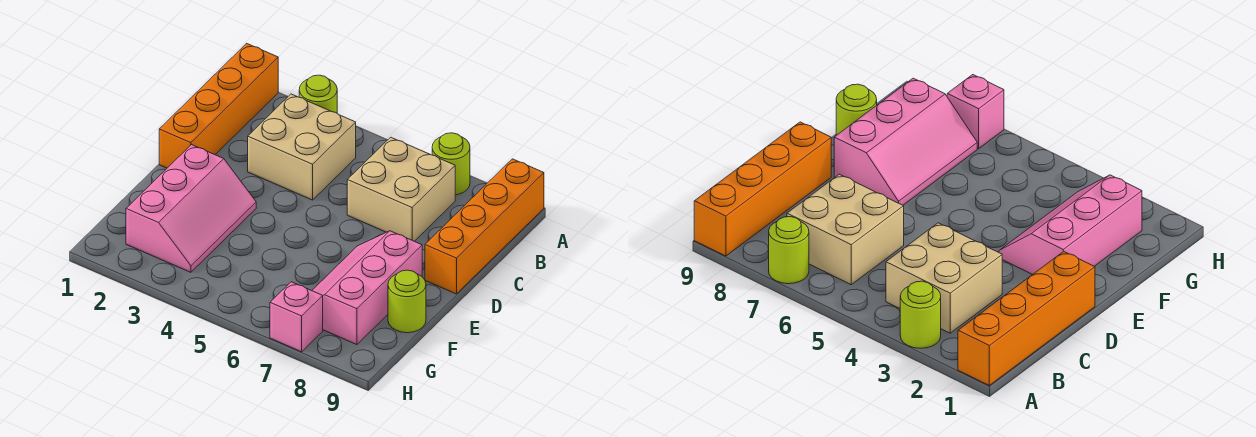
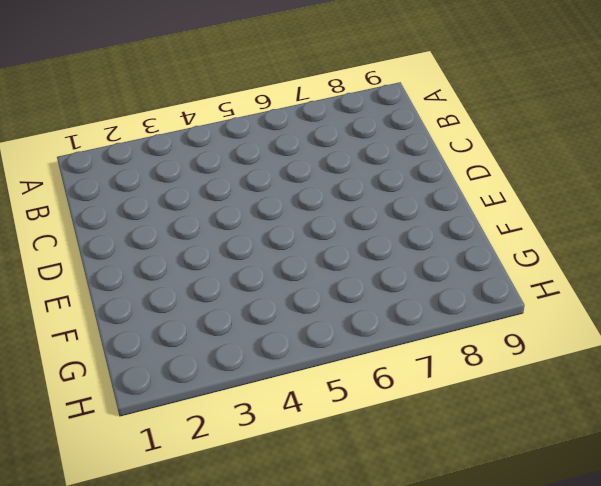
none -> orange 1x4 brick [159,43,278,168]
none -> lime 1x1 round brick [299,75,337,113]

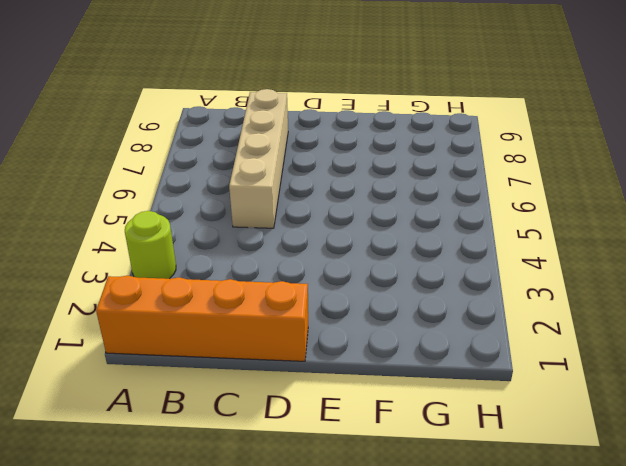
tan 1x4 brick [229,89,288,228] -> tan 2x2 brick [347,137,455,241]
none -> lime 1x1 round brick [432,133,470,195]
none -> orange 1x4 brick [425,159,544,294]

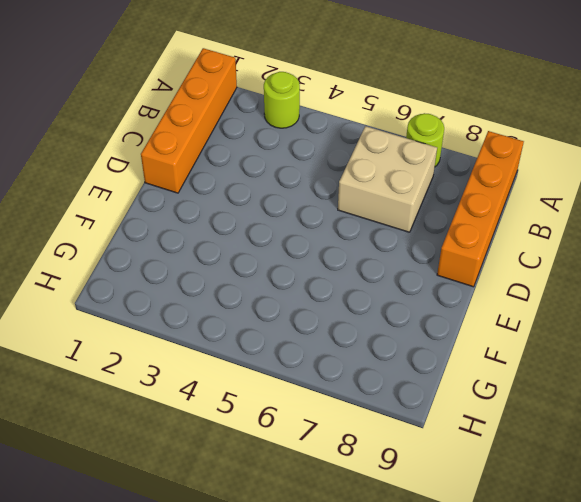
none -> tan 2x2 brick [248,94,356,200]
none -> pink 2x3 slope [126,145,256,272]

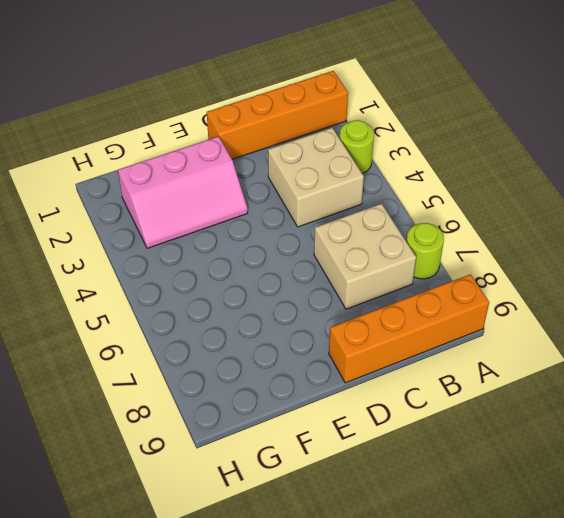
none -> pink 2x3 slope [312,231,422,345]
none -> lime 1x1 round brick [388,270,426,333]

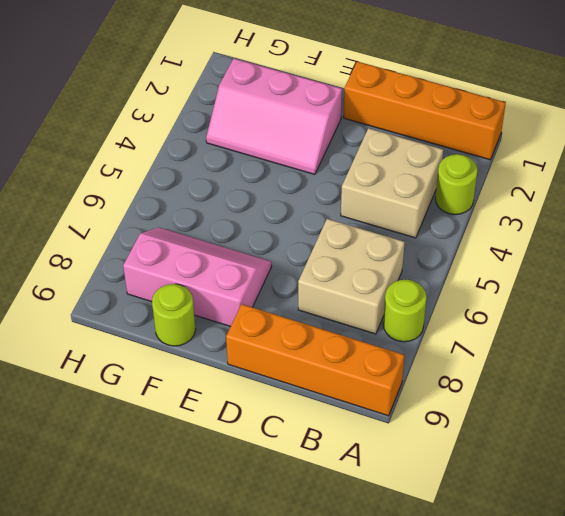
none -> pink 1x1 brick [270,282,323,352]

